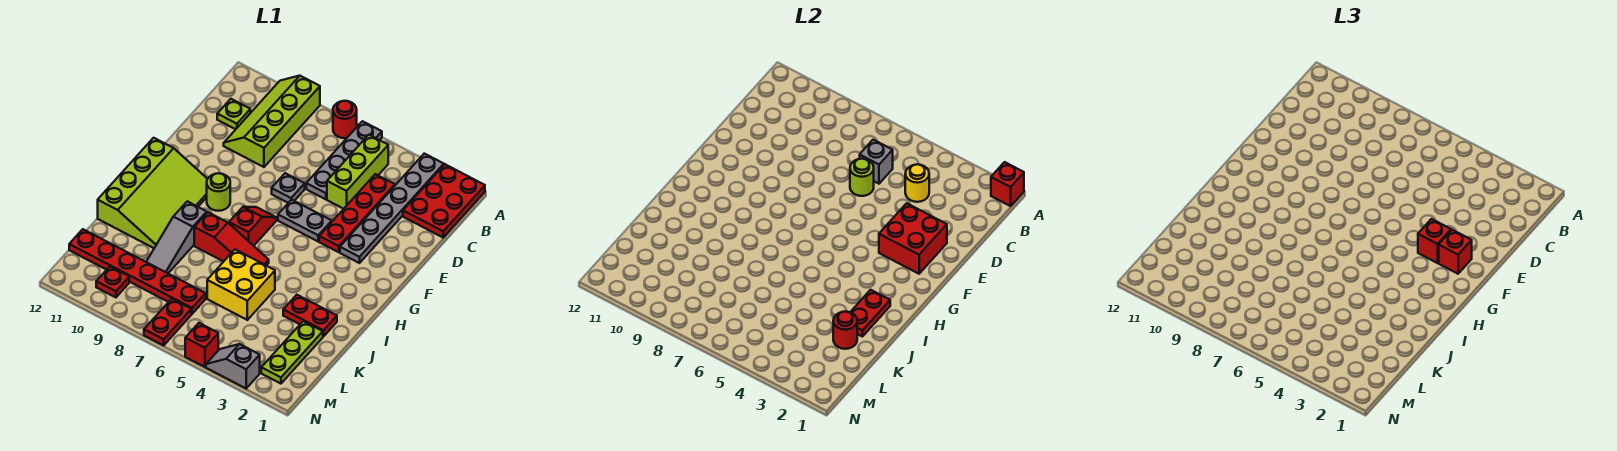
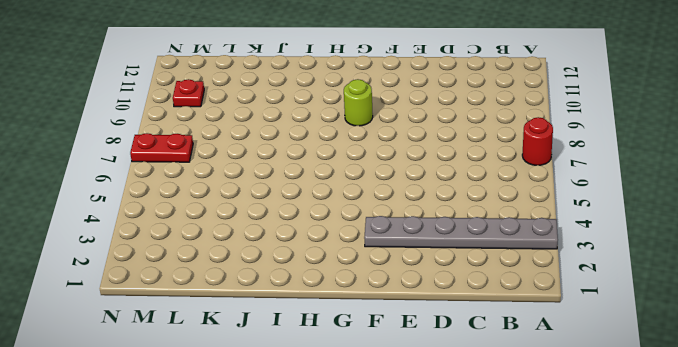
none -> red 2x3 plate [403,164,485,237]
none -> grey 1x4 plate [306,121,382,199]
none -> lime 2x4 slope [224,76,320,167]
none -> lime 1x3 brick [327,135,388,209]

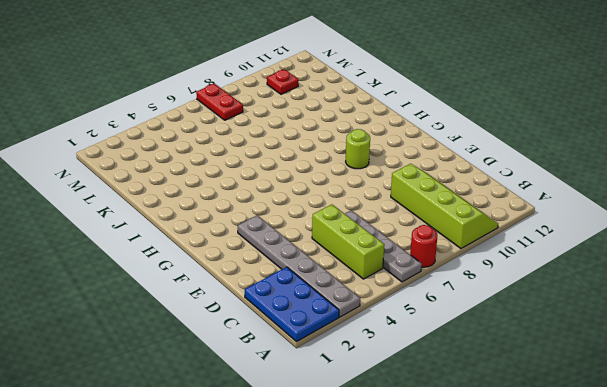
blue 2x3 plate [245,267,339,341] -> red 2x3 plate [403,164,485,237]
none -> red 1x4 plate [319,174,395,252]
none -> lime 1x1 plate [217,99,250,129]
none -> grey 1x1 plate [272,173,305,203]
none -> grey 1x2 plate [278,200,332,241]

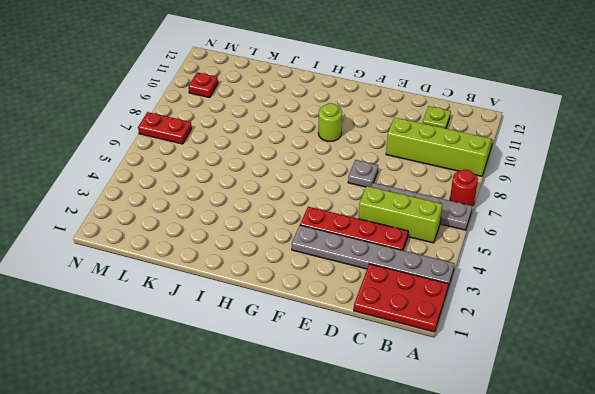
none -> grey 1x2 plate [278,200,332,241]
none -> red 1x2 slope [229,207,276,246]
none -> lime 3x4 slope [98,138,207,248]
none -> red 1x3 slope [194,212,269,266]

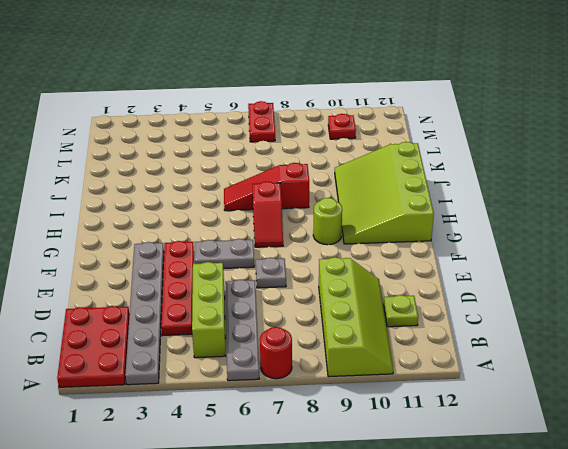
none -> grey 1x3 slope [146,201,207,273]
none -> red 1x2 plate [283,295,337,337]
none -> yellow 2x2 brick [207,250,275,320]
none -> lime 1x3 plate [261,321,323,384]

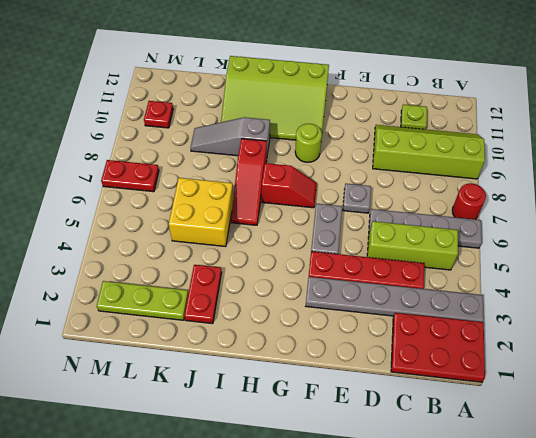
none -> red 1x6 plate [69,229,206,314]
none -> grey 1x2 slope [206,344,260,388]
none -> red 1x1 brick [185,323,218,367]
none -> red 1x1 brick [991,162,1024,206]

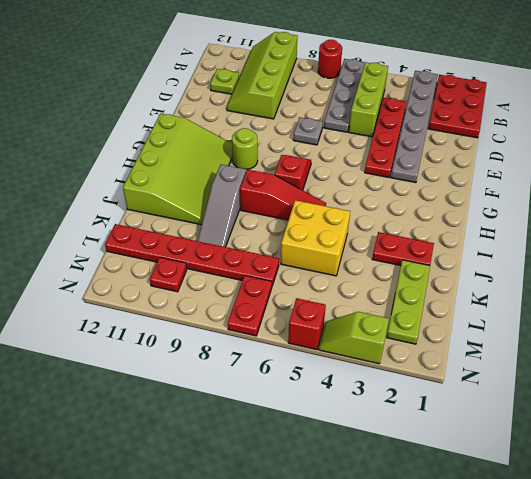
lime 1x2 slope [319,312,389,364] -> grey 1x2 slope [206,344,260,388]
none -> grey 1x2 plate [278,200,332,241]
none -> red 1x1 brick [991,162,1024,206]
none -> yellow 1x1 round brick [905,164,929,202]
none -> grey 1x1 brick [860,140,893,184]

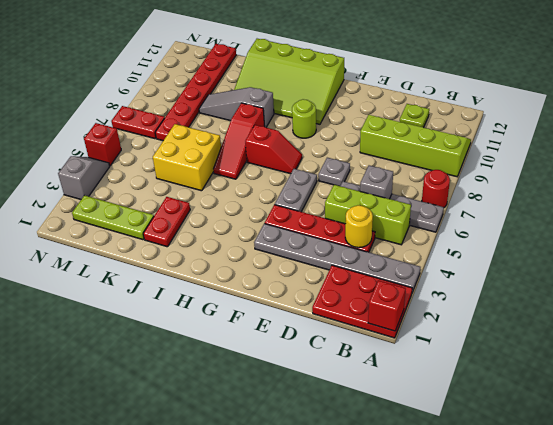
none -> red 1x1 plate [96,267,129,297]
none -> lime 1x1 round brick [850,159,874,196]
none -> red 2x2 brick [879,203,947,274]
none -> red 1x2 plate [850,290,890,337]

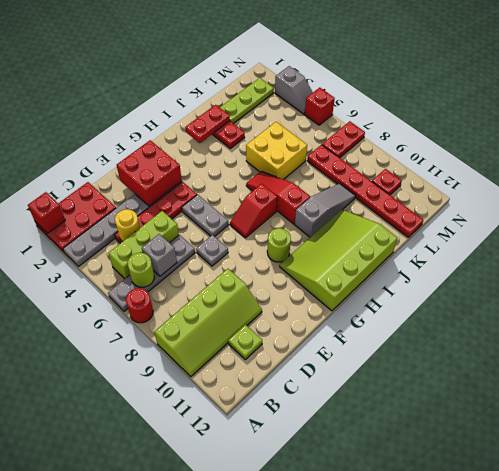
lime 1x1 round brick [127,253,154,287] -> lime 1x1 round brick moved to [850,159,874,196]
none -> red 1x1 round brick [833,311,857,349]
none -> red 1x1 brick [1439,230,1472,274]
none -> red 1x1 brick [1418,219,1451,263]

